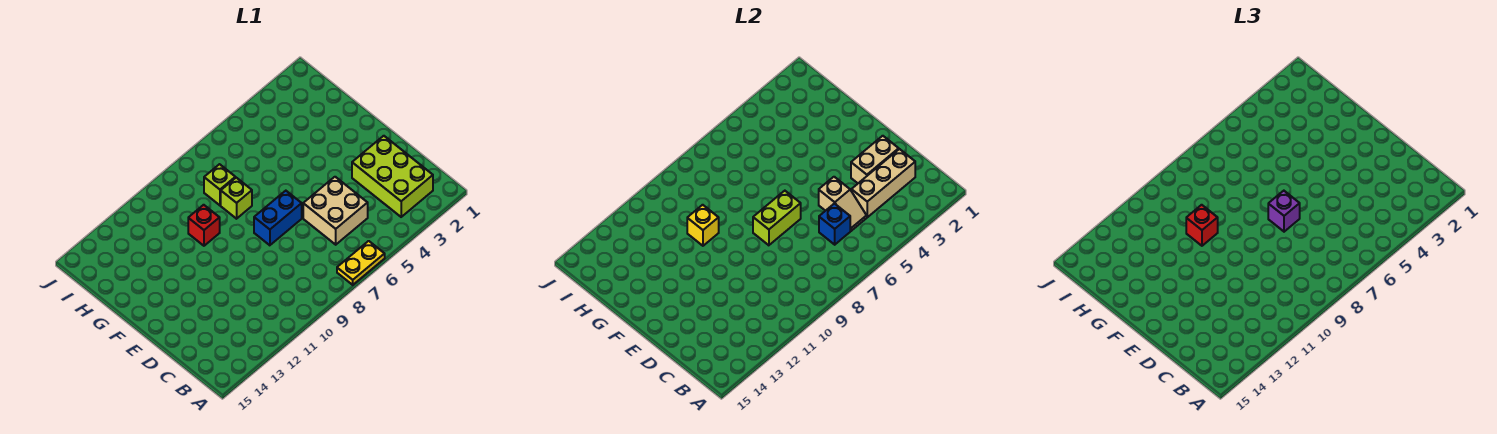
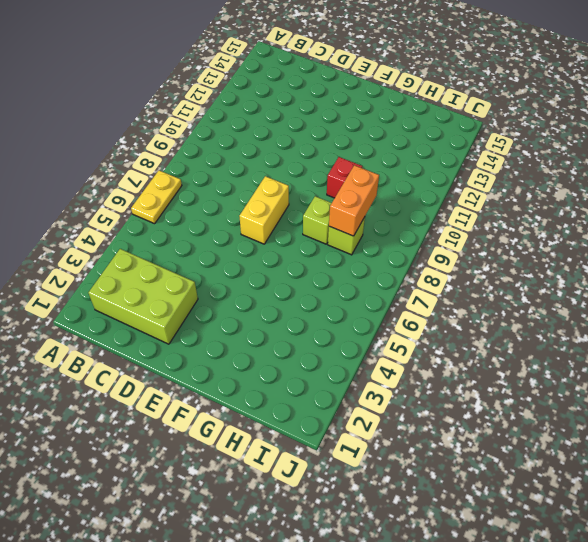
yellow 1x2 brick [239,176,289,244] -> blue 1x2 brick [254,191,302,245]
orange 1x2 brick [329,165,379,236] -> none
none -> tan 2x2 brick [303,177,368,245]
none -> tan 1x3 brick [851,149,915,217]
none -> tan 1x2 slope [819,177,867,231]

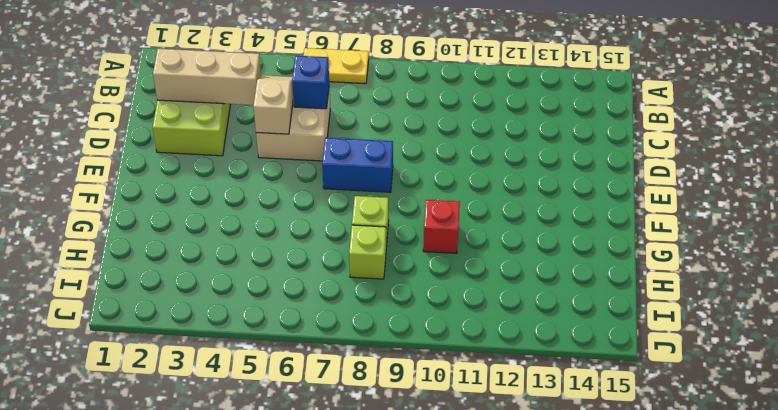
none -> tan 1x2 brick [851,136,899,183]
none -> lime 1x2 brick [753,191,801,245]
none -> yellow 1x1 brick [687,205,719,246]

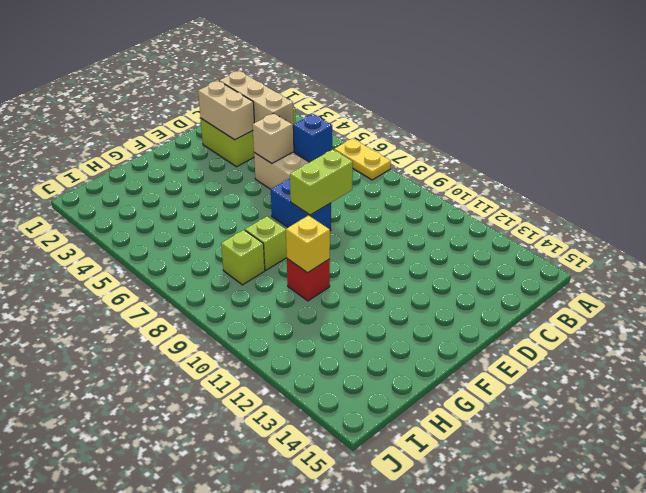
lime 1x2 brick [290,150,353,215] -> lime 1x2 brick turned to [753,191,801,245]
none -> purple 1x1 brick [1268,191,1300,232]
none -> red 1x1 brick [1186,205,1218,246]

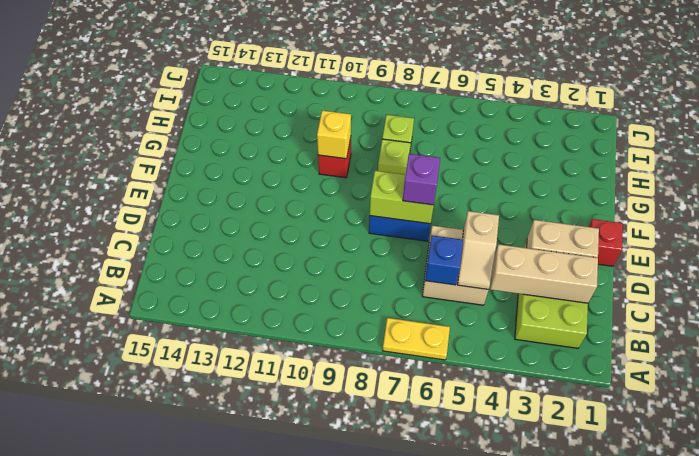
red 1x1 brick [589,219,623,266] -> red 1x1 brick moved to [1186,205,1218,246]

